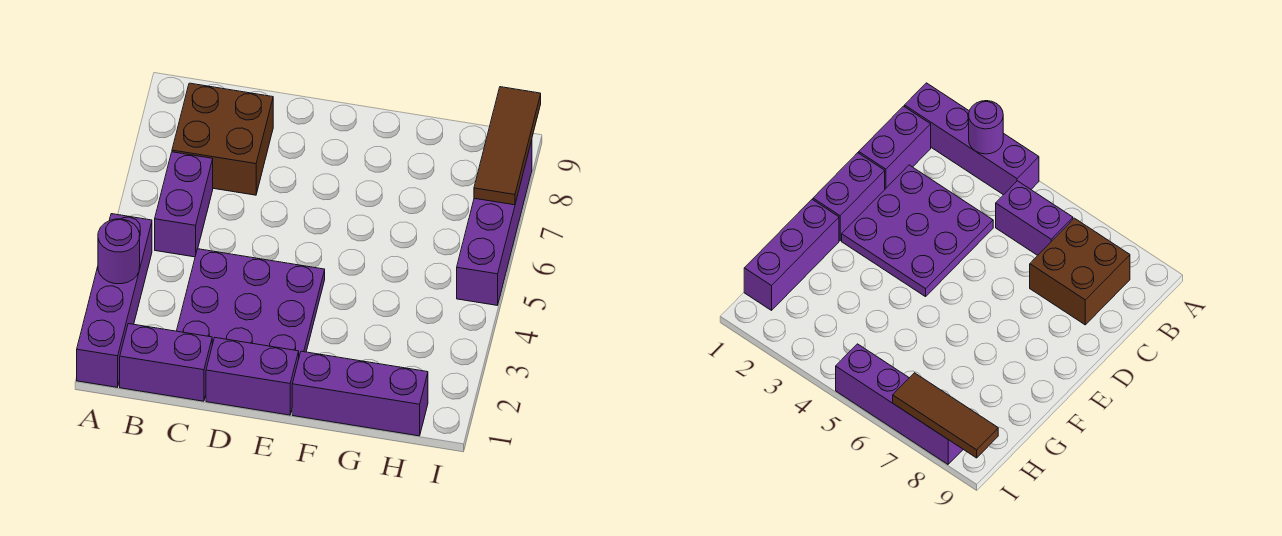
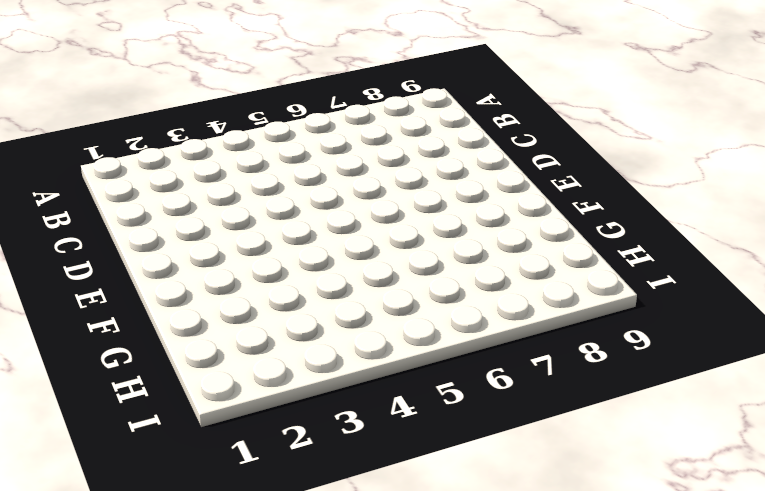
none -> purple 1x4 brick [77,214,152,387]
none -> purple 1x2 brick [120,324,212,401]

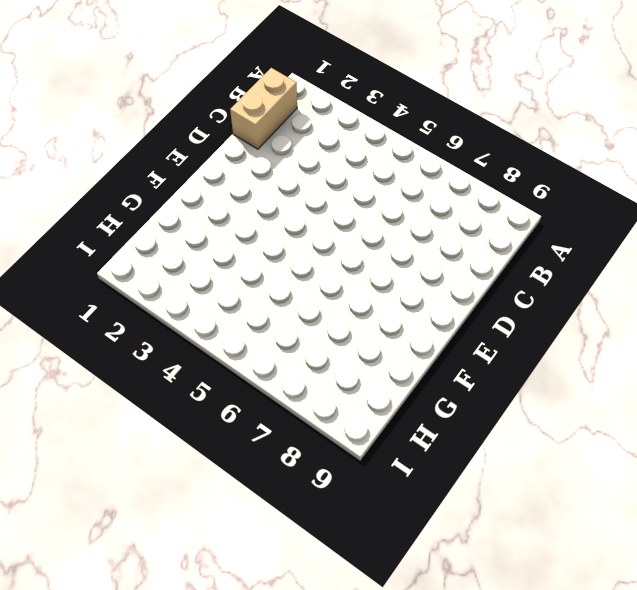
tan 1x2 brick [230,68,297,149] -> purple 1x2 brick [120,324,212,401]
none -> purple 1x4 brick [77,214,152,387]
none -> purple 1x2 brick [155,152,213,257]

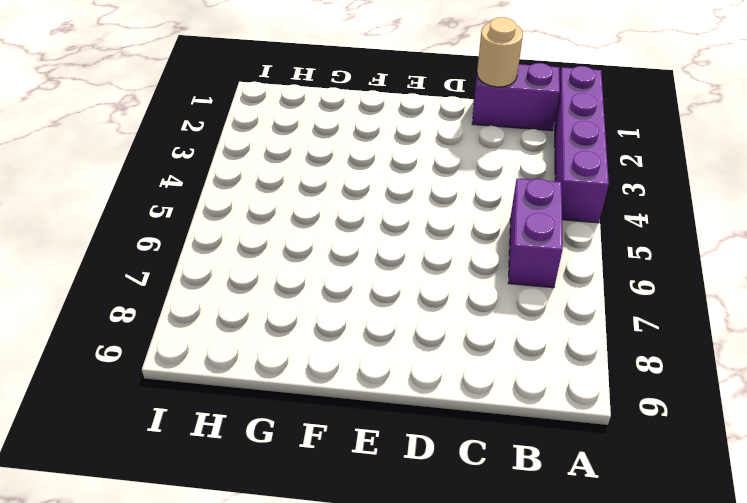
tan 1x1 round brick [477,17,523,87] -> none
none -> brown 2x2 brick [172,83,273,195]
none -> purple 3x3 plate [177,249,325,356]

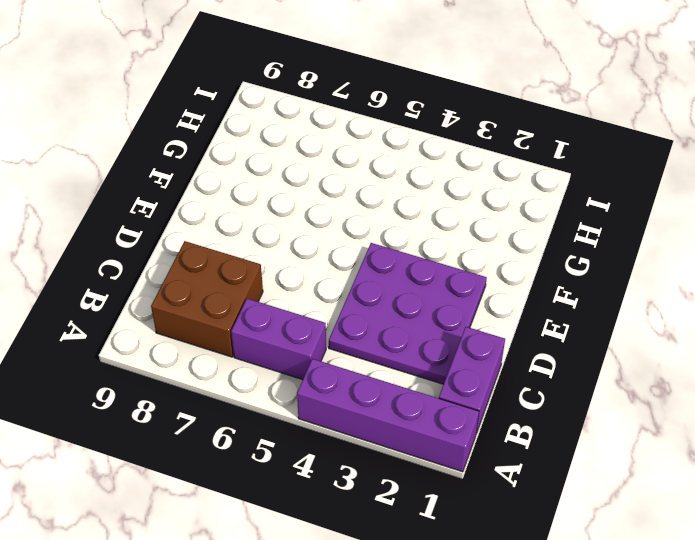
none -> purple 1x2 brick [206,338,299,415]
none -> purple 1x3 brick [292,351,428,436]

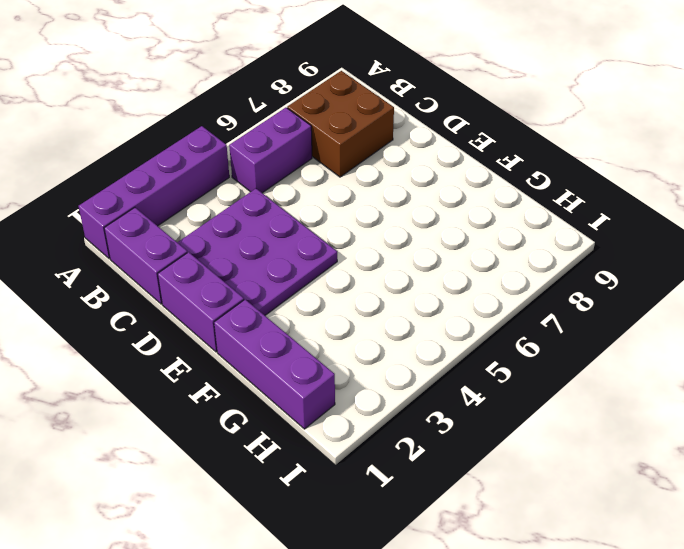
none -> purple 1x4 brick [457,140,532,305]
none -> purple 1x1 round brick [98,219,140,284]

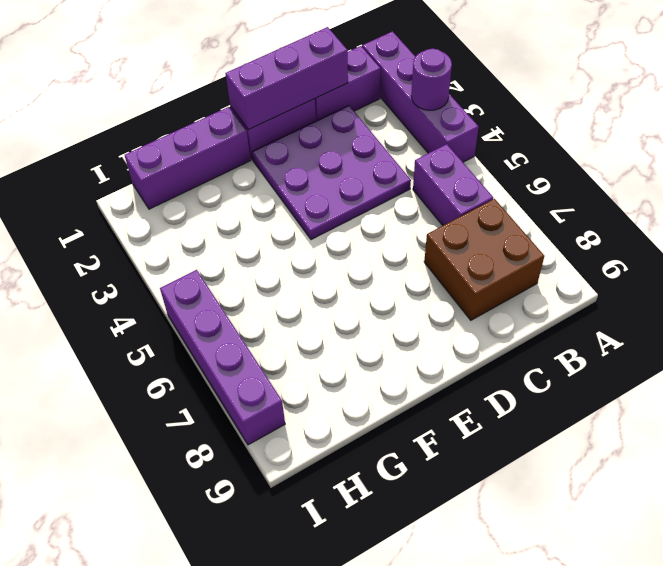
purple 1x3 brick [226,27,348,130] -> none
none -> brown 1x3 tile [474,87,541,205]

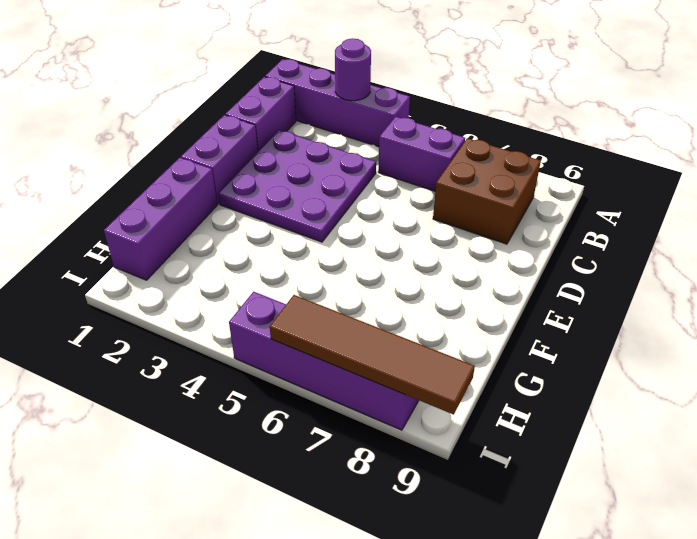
brown 1x4 tile [270,295,475,414] -> brown 1x3 tile [474,87,541,205]

